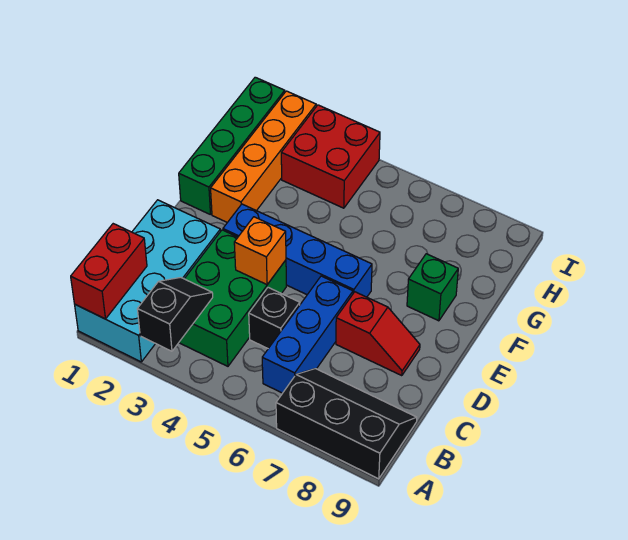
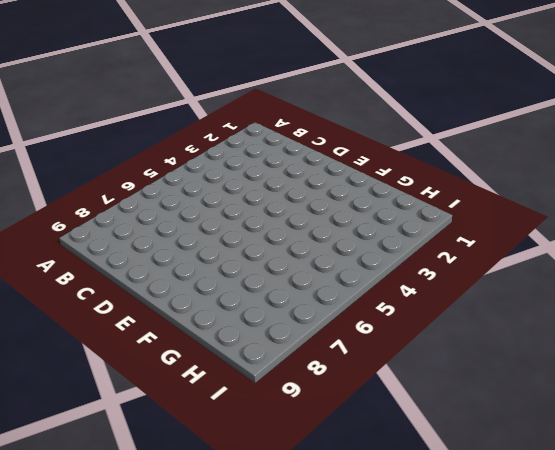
none -> cyan 2x4 brick [75,200,221,362]
none -> black 2x3 slope [276,369,417,479]
none -> green 2x3 brick [179,230,286,366]

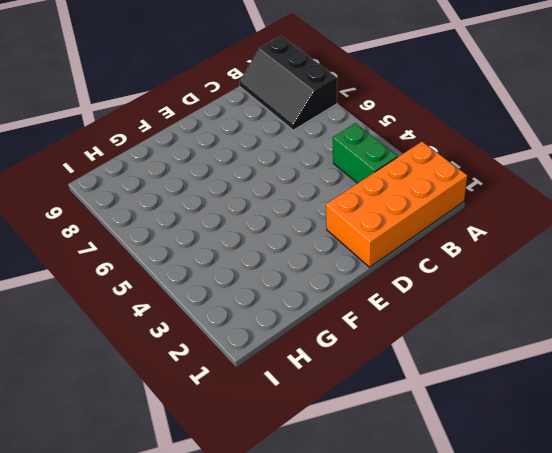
orange 2x4 brick [326,142,467,267] -> cyan 2x4 brick [75,200,221,362]
green 1x2 brick [333,123,398,183] -> green 2x3 brick [179,230,286,366]
none -> blue 1x3 brick [262,276,353,393]
none -> black 1x1 brick [249,287,300,348]
none -> red 1x2 slope [336,292,420,376]

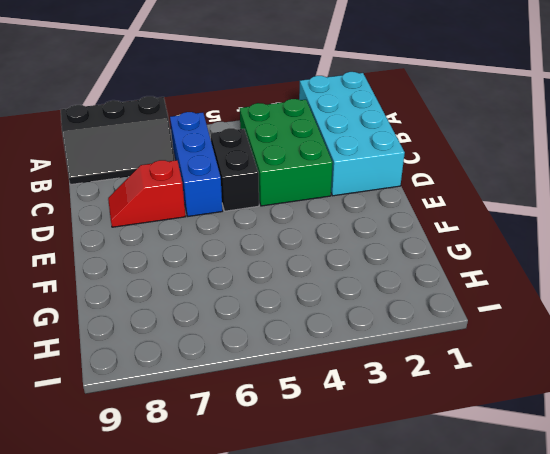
black 1x2 brick [211,128,259,211] -> black 1x1 brick [249,287,300,348]
none -> blue 1x4 brick [223,204,372,297]
none -> green 1x4 brick [179,77,285,215]
none -> orange 1x4 brick [211,91,316,223]

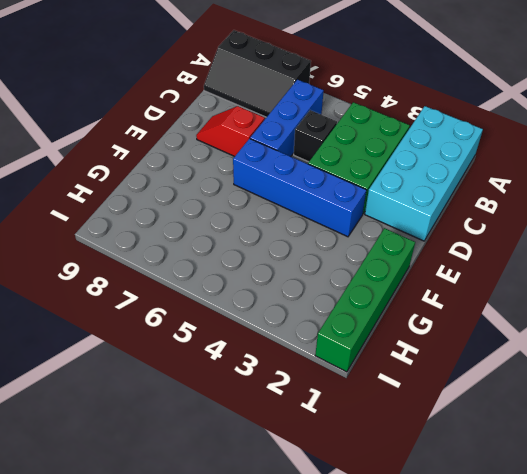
none -> orange 1x4 brick [211,91,316,223]
none -> green 1x1 brick [407,254,458,321]
none -> red 2x2 brick [281,105,380,208]

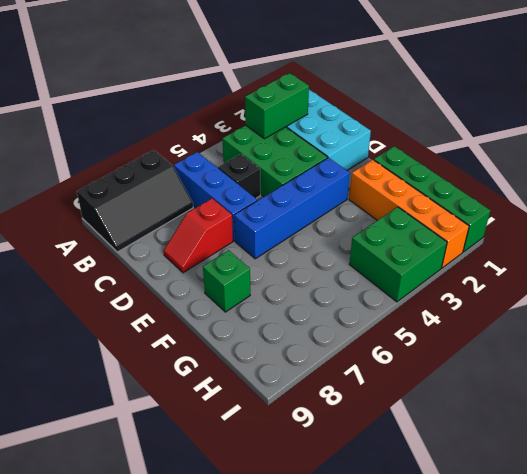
green 1x2 brick [245,73,309,139] -> black 1x2 slope [137,277,213,351]
green 2x2 brick [349,207,447,302] -> red 2x2 brick [281,105,380,208]
none -> red 1x2 brick [71,224,147,319]
none -> orange 1x1 brick [234,217,286,285]

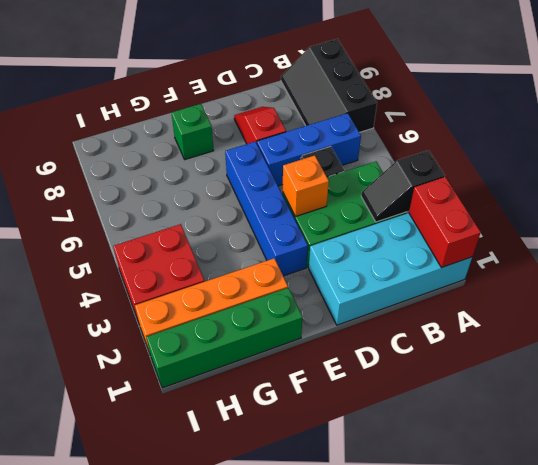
red 1x2 brick [409,177,481,268] -> red 1x2 brick turned to [71,224,147,319]

